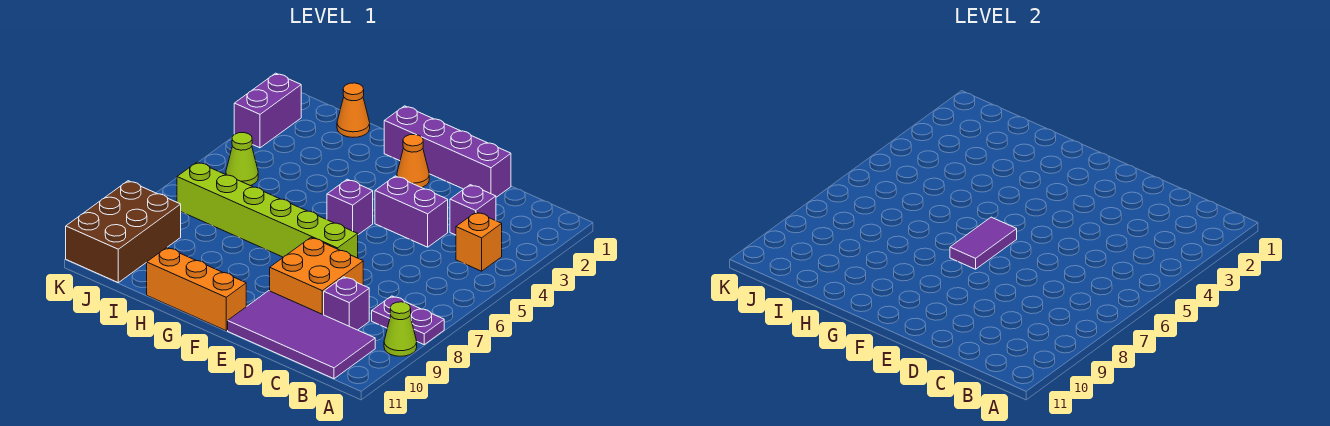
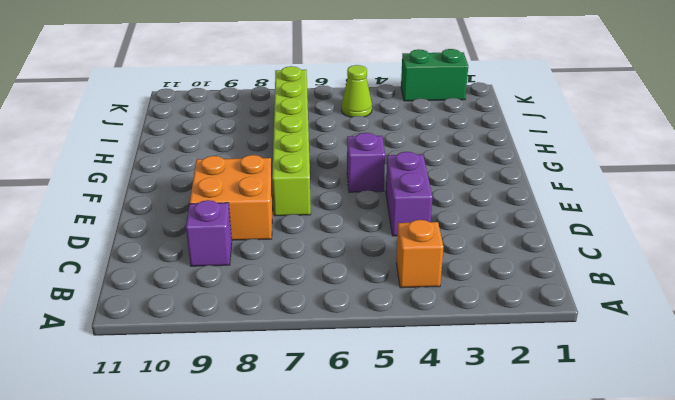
green 1x2 brick [401,49,468,101] -> purple 1x2 brick [234,73,301,148]
none -> purple 1x2 plate [372,296,444,344]
none -> lime 1x1 cone [384,302,417,356]
none -> purple 2x4 tile [228,291,375,379]

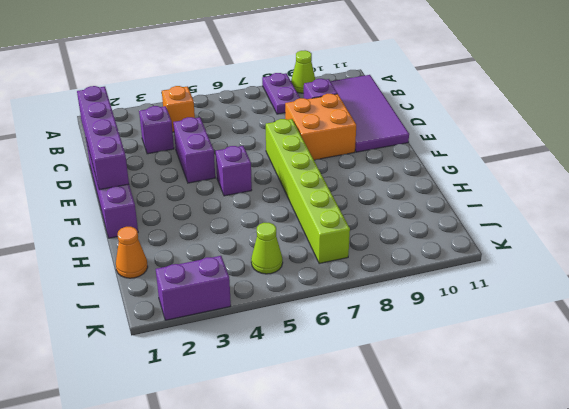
purple 1x4 brick [77,86,129,190] -> none
none -> orange 1x1 cone [397,134,429,188]
none -> orange 1x3 brick [147,248,246,331]
none -> brown 2x3 brick [66,181,181,283]

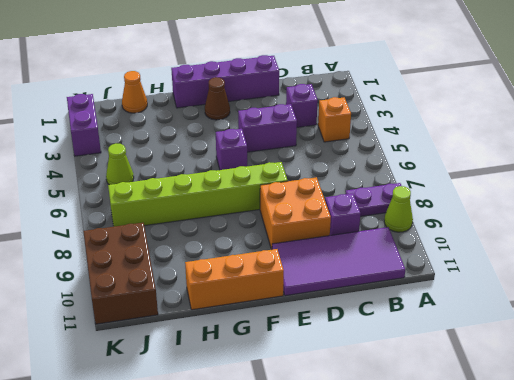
brown 1x1 cone [205,77,230,120] -> orange 1x1 cone [397,134,429,188]
none -> purple 1x2 tile [950,217,1017,269]

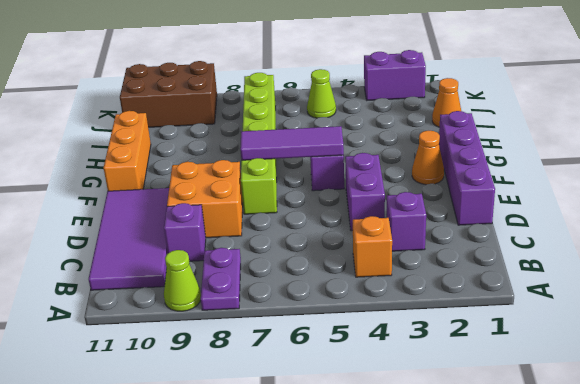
purple 1x3 tile [240,126,344,160] -> purple 1x2 tile [950,217,1017,269]

